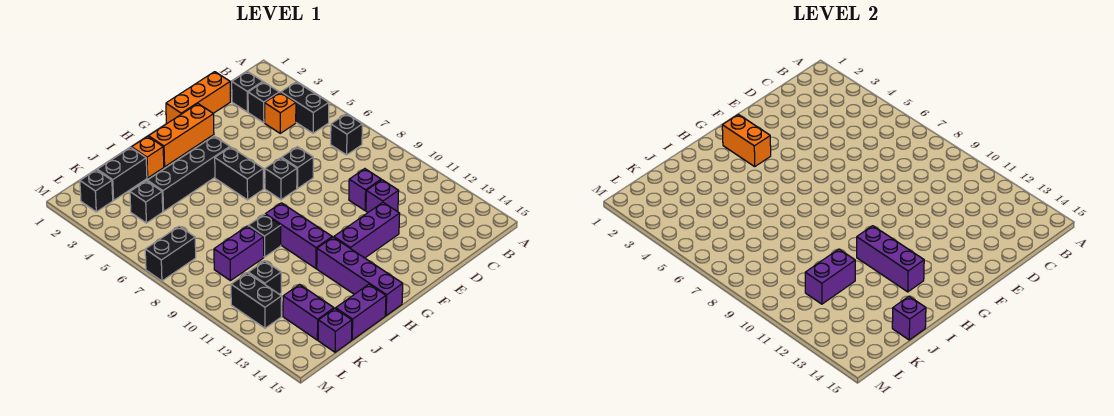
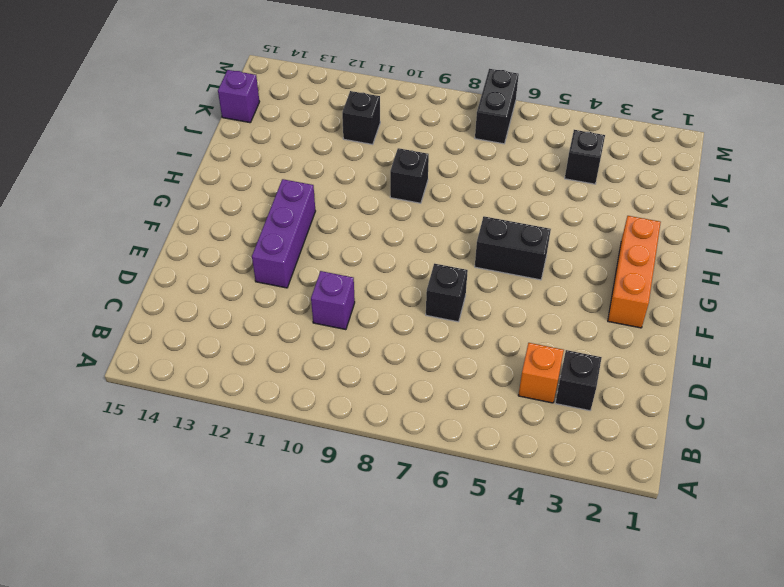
none -> black 1x2 brick [281,82,329,133]
none -> black 1x1 brick [331,114,362,155]
none -> black 1x1 brick [232,71,263,112]
none -> orange 1x3 brick [166,72,230,124]

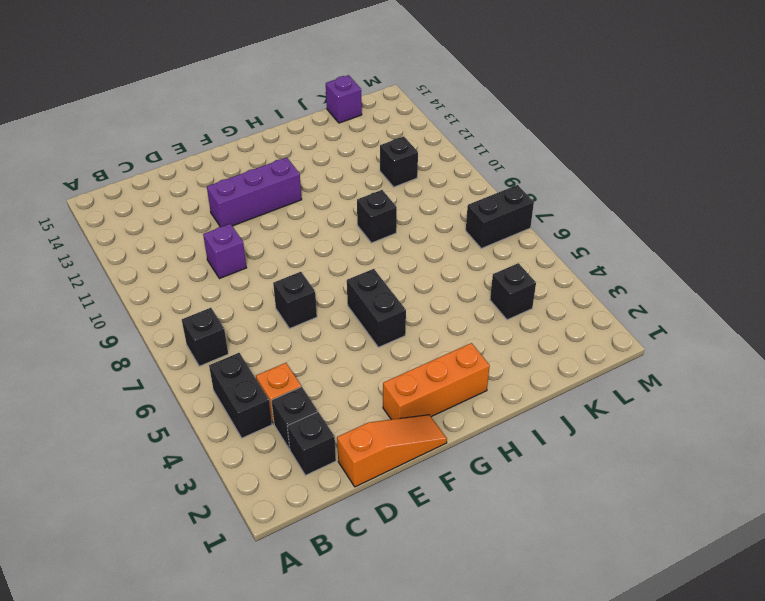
orange 1x3 slope [337,415,447,487] -> orange 1x3 brick [166,72,230,124]
none -> purple 1x1 brick [366,180,399,212]
none -> black 1x1 brick [265,158,297,200]
none -> black 1x4 brick [147,136,230,211]
none -> purple 1x3 brick [265,203,332,268]

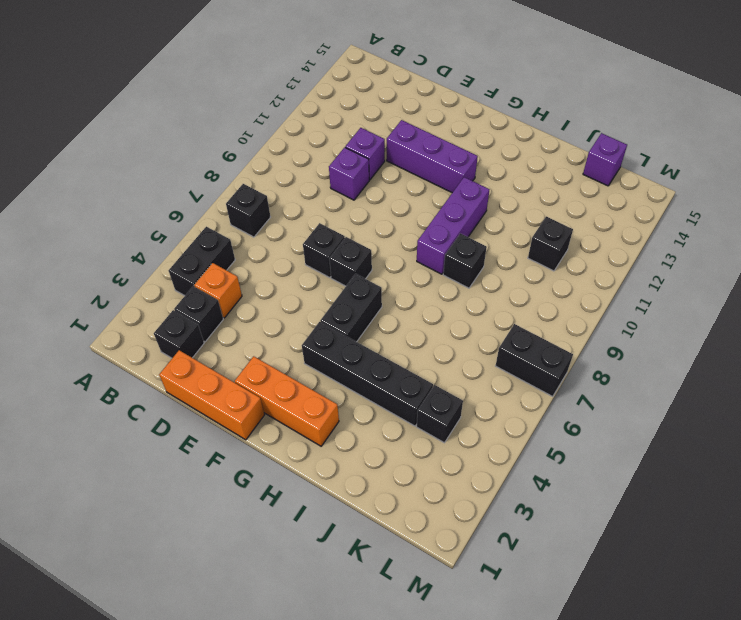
none -> purple 1x4 brick [317,237,403,316]
none -> orange 1x1 brick [132,136,164,178]
none -> purple 1x2 brick [335,284,386,340]
none -> black 1x2 brick [97,147,147,200]

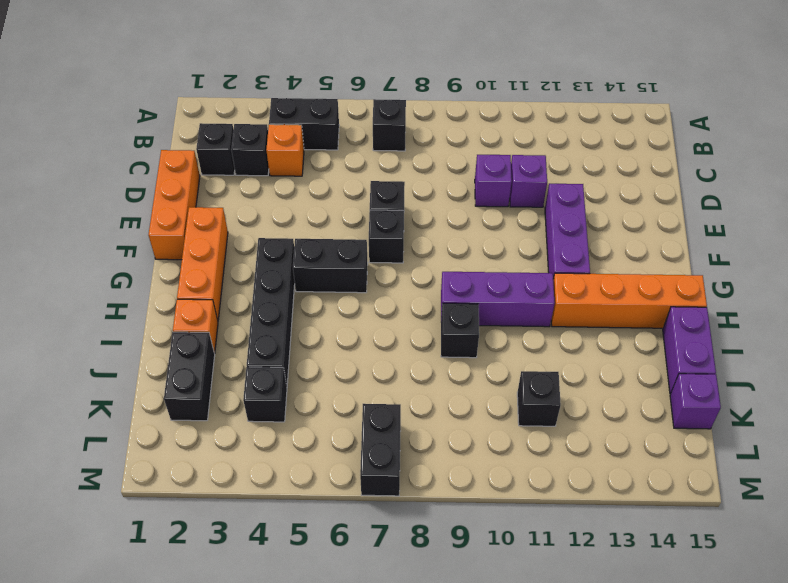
orange 1x4 brick [551,273,707,328] -> purple 1x4 brick [317,237,403,316]
none -> purple 1x2 brick [214,226,264,281]
none -> purple 1x2 brick [283,285,334,340]
none -> black 1x1 brick [80,170,113,212]
none -> black 1x2 brick [231,273,282,328]

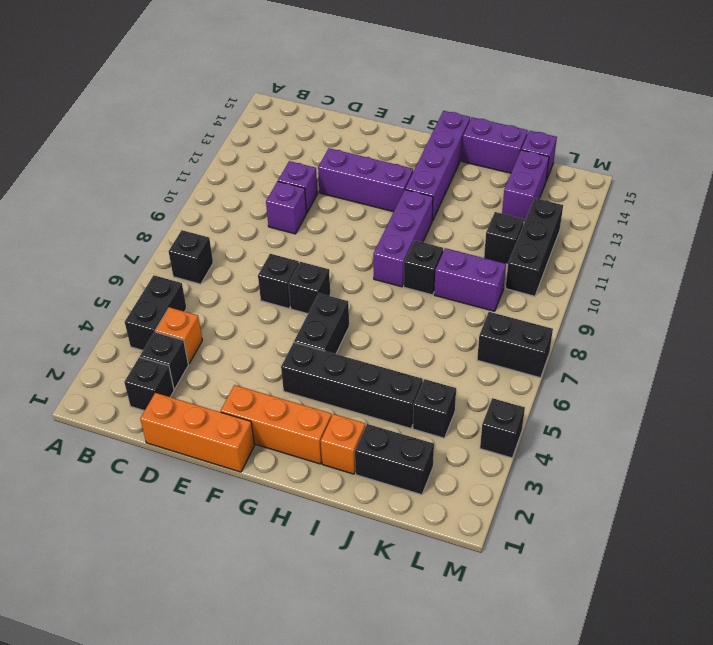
black 1x3 brick [506,198,563,296] -> black 1x2 brick [231,273,282,328]
black 1x1 brick [480,398,525,458] -> black 1x1 brick moved to [80,170,113,212]
none -> orange 1x2 brick [722,114,771,166]
none -> purple 1x3 brick [857,226,924,292]
none -> purple 1x2 brick [805,249,855,304]
none -> purple 1x1 brick [892,296,926,340]

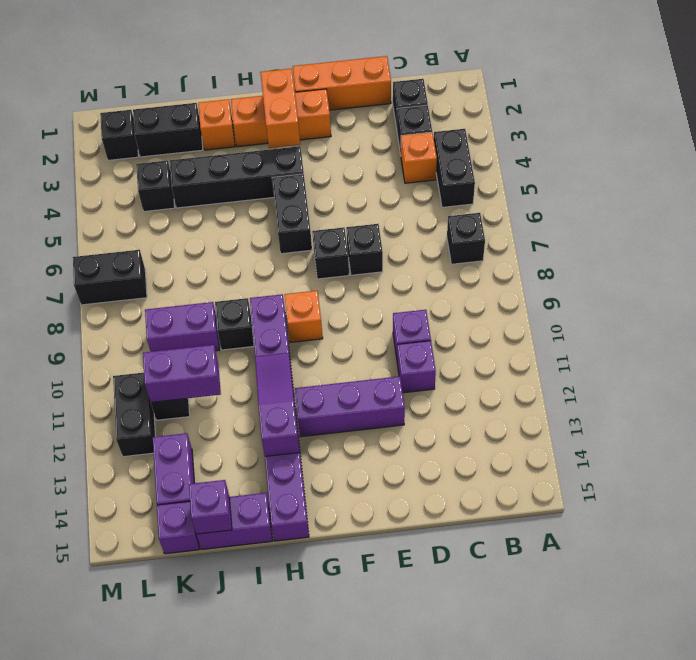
orange 1x1 brick [285,291,323,342] -> none
purple 1x3 slope [255,353,300,456] -> purple 1x3 brick [857,226,924,292]

